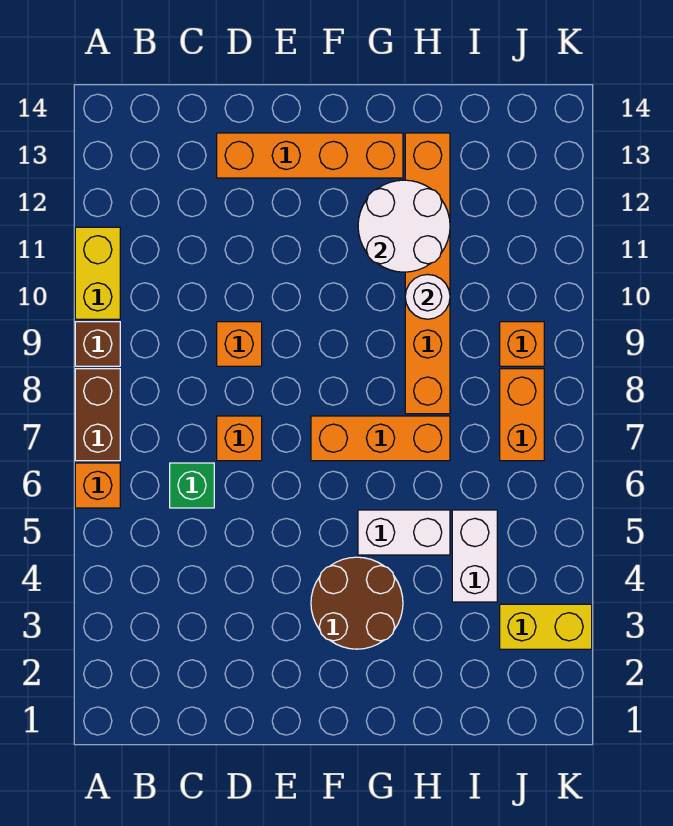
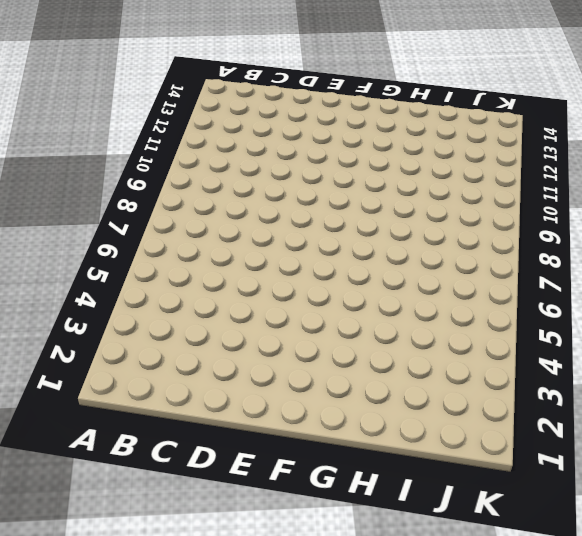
none -> orange 1x1 brick [75,463,120,508]
none -> brown 1x2 brick [75,369,120,461]
none -> brown 1x1 brick [75,322,120,366]

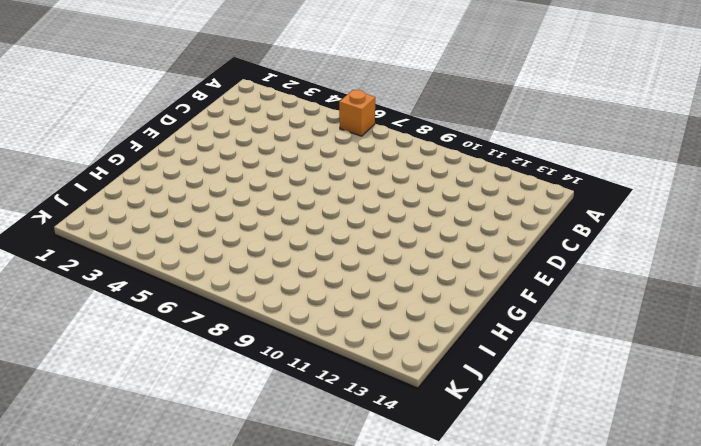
none -> brown 1x2 brick [75,369,120,461]
none -> brown 1x1 brick [75,322,120,366]
none -> yellow 1x2 brick [75,227,120,319]

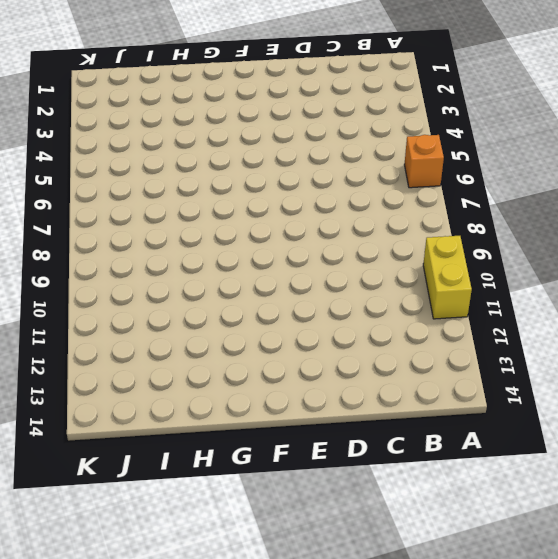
none -> brown 1x2 brick [75,369,120,461]
none -> brown 1x1 brick [75,322,120,366]
none -> green 1x1 brick [170,463,214,508]

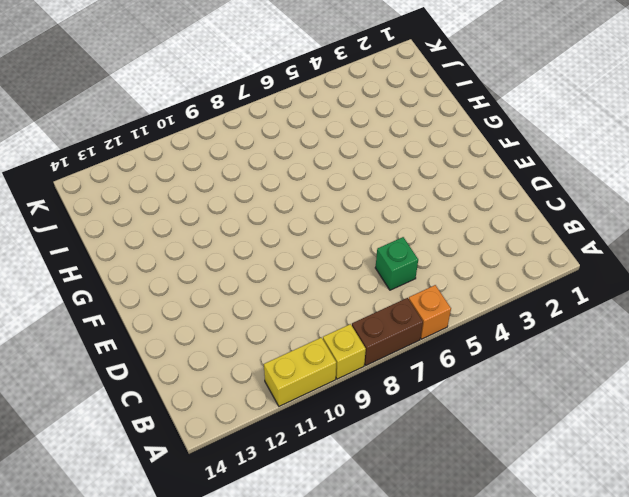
yellow 1x1 brick [323,324,366,379] -> brown 1x1 brick [75,322,120,366]
none -> orange 1x1 brick [217,416,262,461]
none -> orange 1x1 brick [217,322,262,366]
none -> orange 1x4 brick [217,133,403,178]

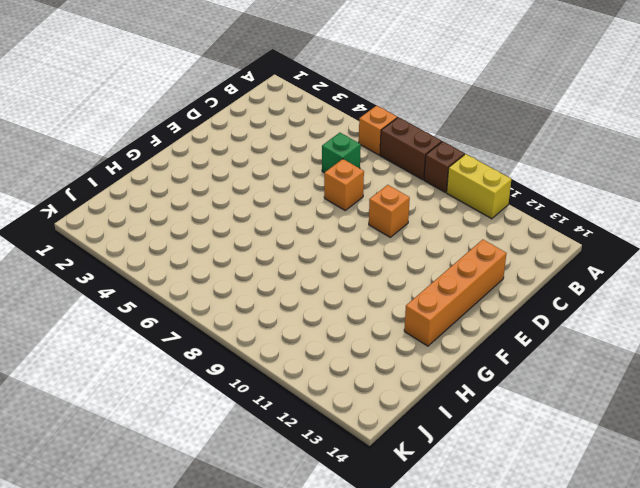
none -> brown 2x2 round brick [311,557,403,649]
none -> orange 1x3 brick [311,416,450,461]
none -> white 1x2 brick [358,510,450,555]

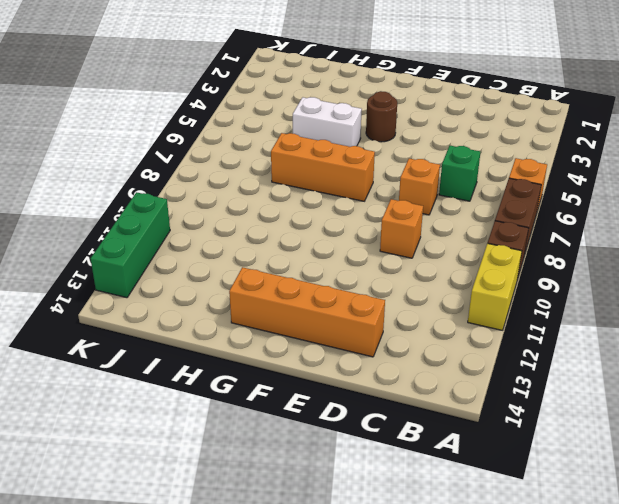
brown 1x1 round brick [366,91,397,142] -> brown 2x2 round brick [311,557,403,649]
green 1x3 brick [90,192,170,298] -> none
none -> orange 1x6 brick [405,133,450,414]
none -> white 1x2 brick [452,510,497,602]
none -> yellow 1x2 brick [500,604,592,649]

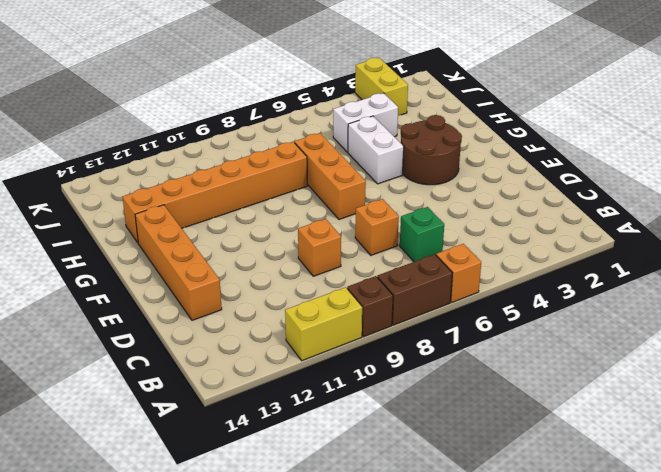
none -> orange 1x2 brick [500,369,544,461]
none -> orange 1x1 brick [500,322,544,366]
none -> white 2x2 round brick [358,180,450,272]

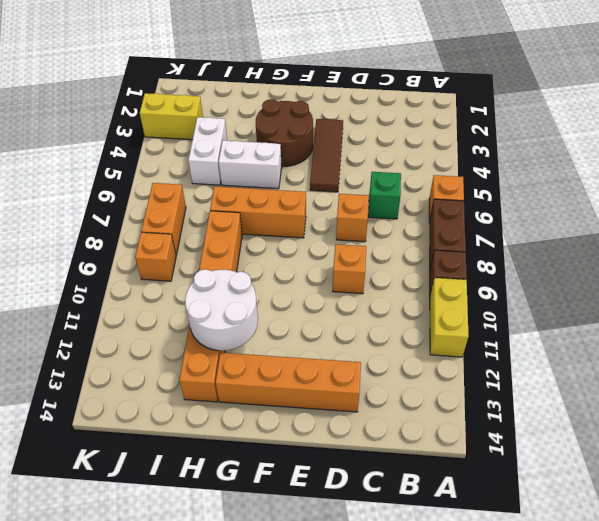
brown 1x3 tile [310,119,343,192] -> none
none -> white 1x1 round brick [405,274,450,319]

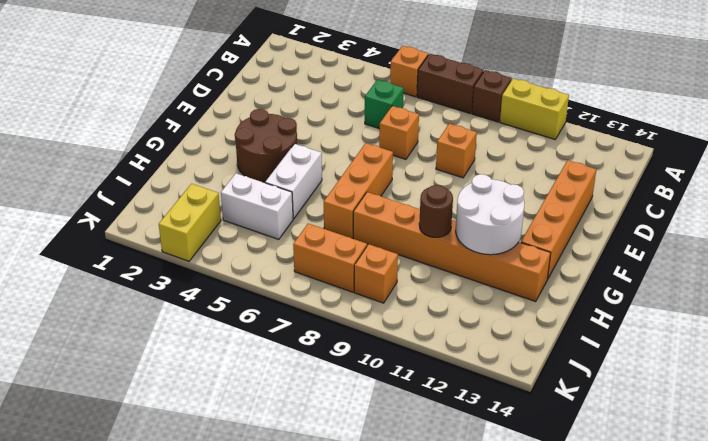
brown 1x1 round brick [419,185,453,237] -> white 1x1 round brick [405,274,450,319]

